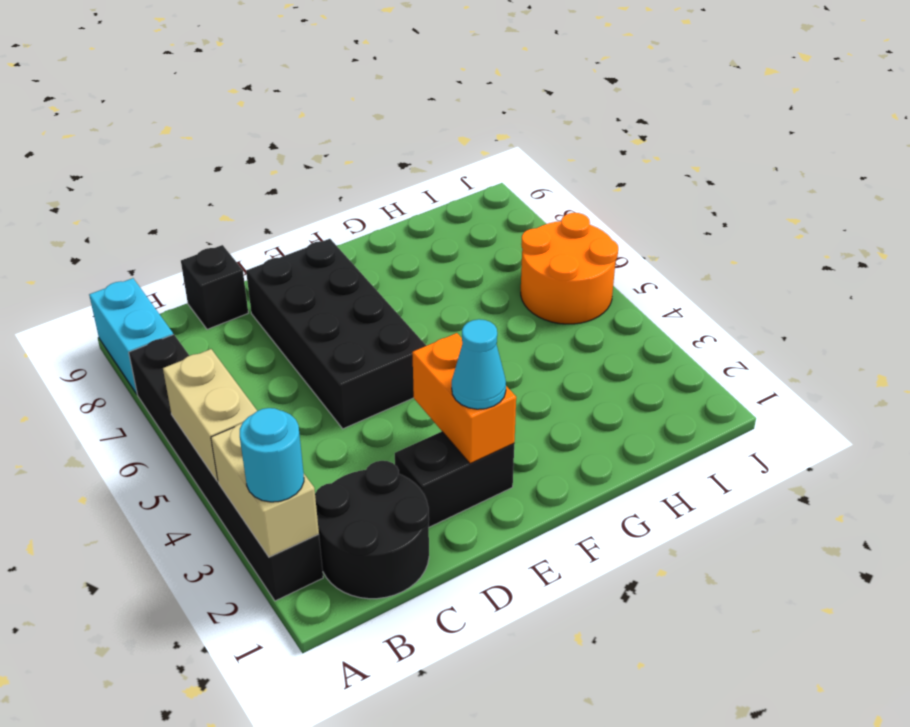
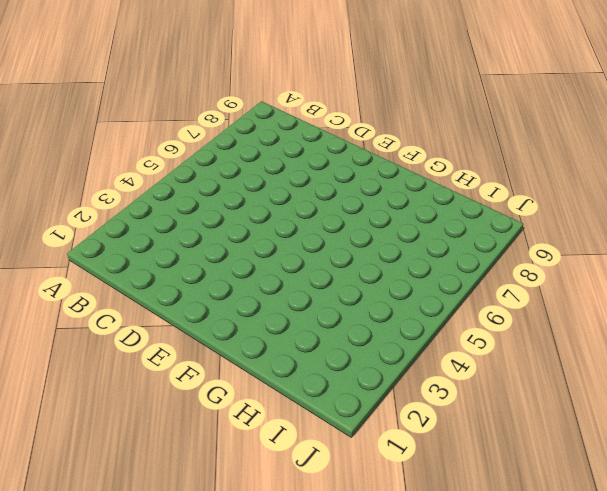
none -> black 1x6 brick [129,334,323,601]
none -> cyan 1x2 brick [89,278,173,394]
none -> black 2x2 round brick [315,461,429,599]

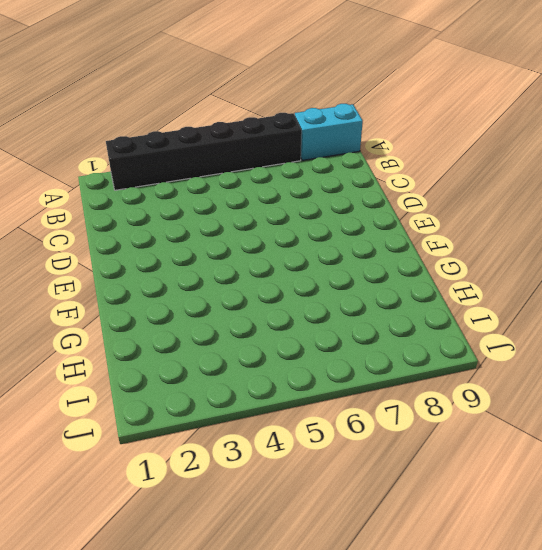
none -> black 2x2 round brick [315,461,429,599]
none -> black 1x1 brick [181,245,248,329]
none -> black 1x2 brick [395,432,514,527]

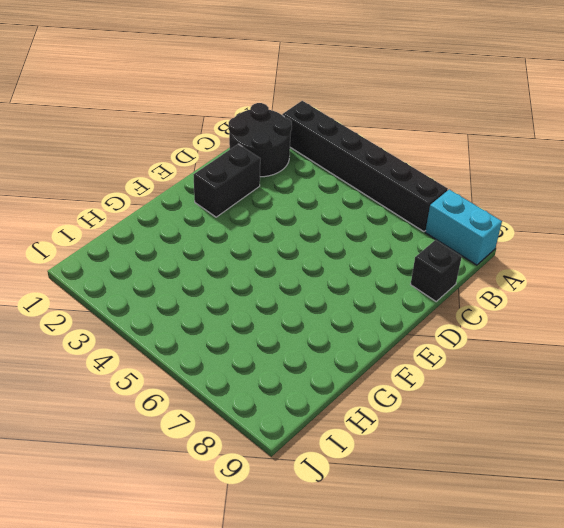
none -> black 2x4 brick [246,239,426,429]
none -> orange 2x2 round brick [521,213,618,324]
none -> tan 1x2 brick [211,423,319,557]

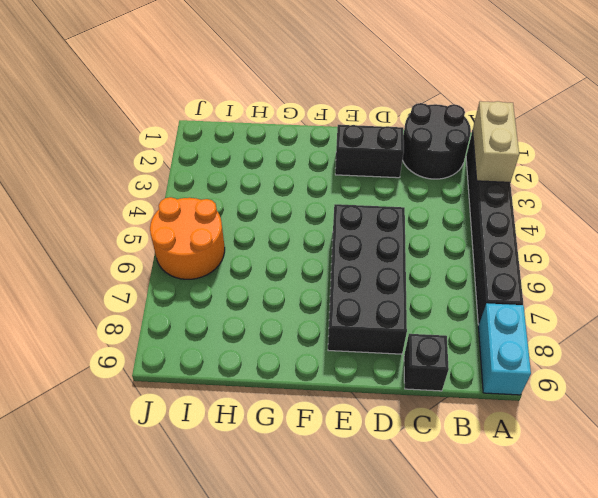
none -> tan 1x2 brick [163,349,257,482]
none -> orange 1x2 brick [412,333,516,464]
none -> cyan 1x1 round brick [240,408,304,502]

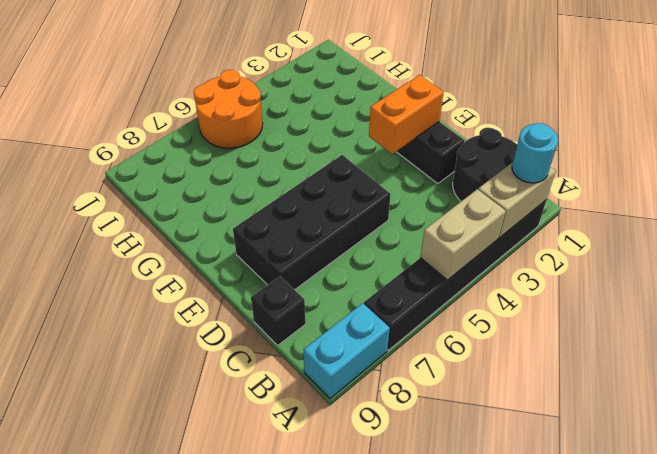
none -> cyan 1x1 cone [452,319,506,409]

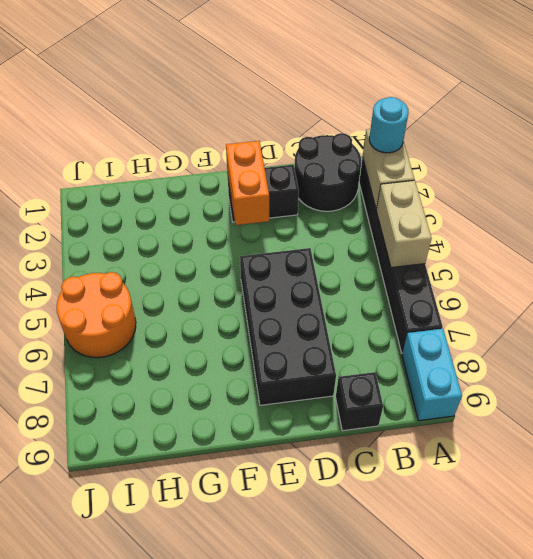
none -> cyan 1x1 cone [452,319,506,409]

